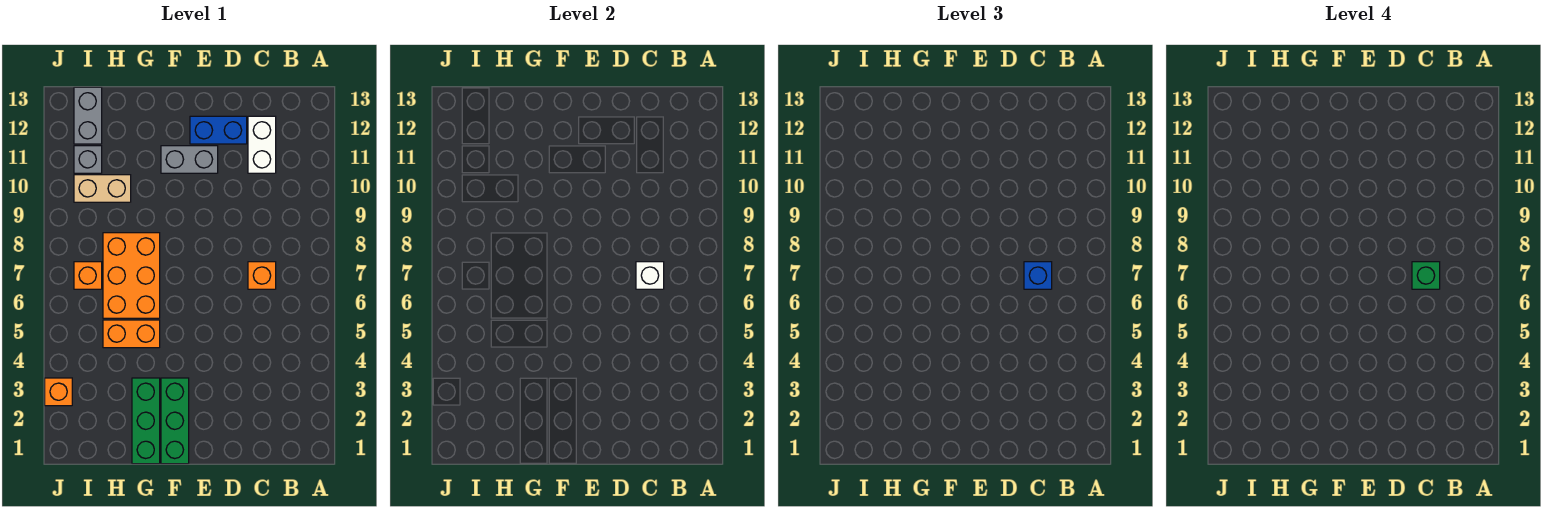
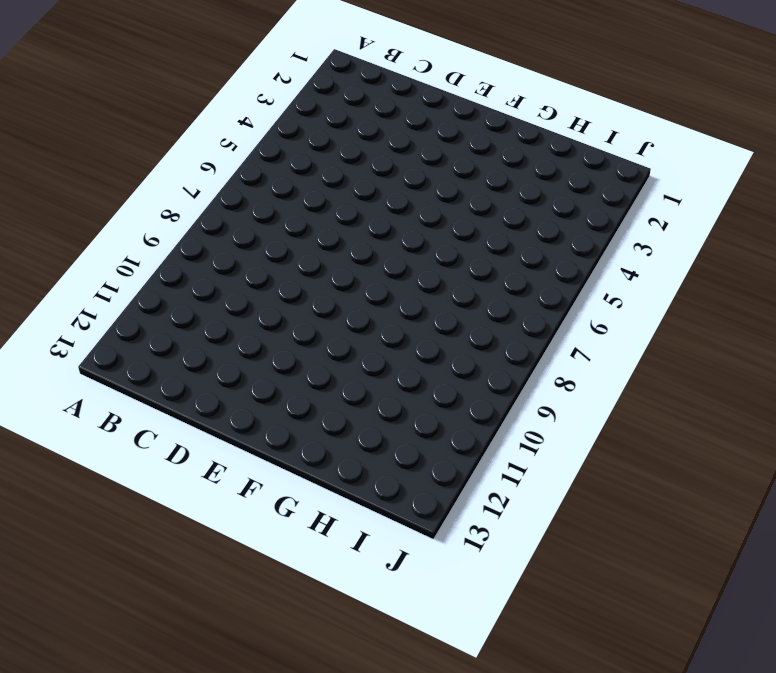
none -> orange 1x1 brick [248,262,276,289]
none -> white 1x2 brick [248,116,276,173]
none -> blue 1x2 brick [190,116,247,144]

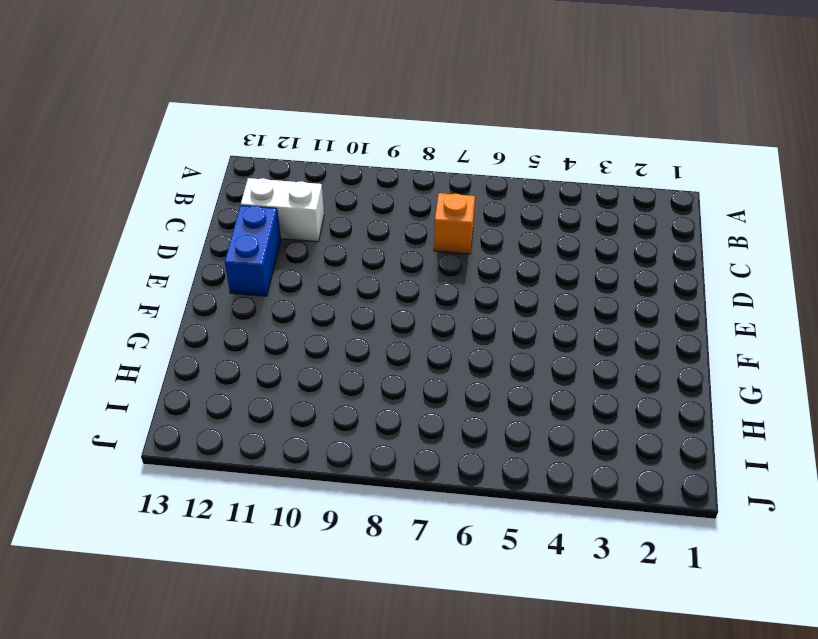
none -> grey 1x2 brick [161,146,218,173]
none -> green 1x3 brick [161,378,189,464]
none -> green 1x3 brick [132,378,160,464]

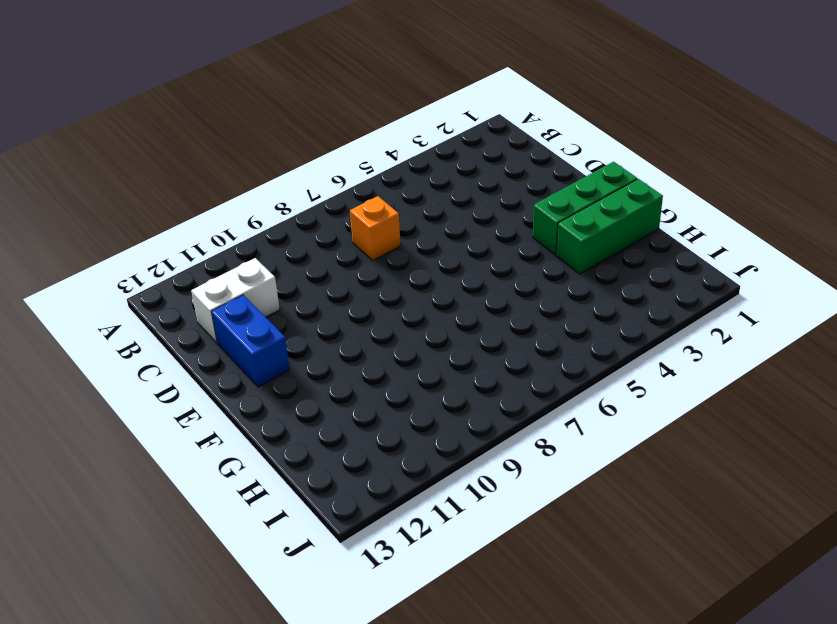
none -> grey 1x2 brick [161,146,218,173]
none -> orange 1x2 brick [103,320,160,348]
none -> orange 2x3 brick [103,233,160,318]

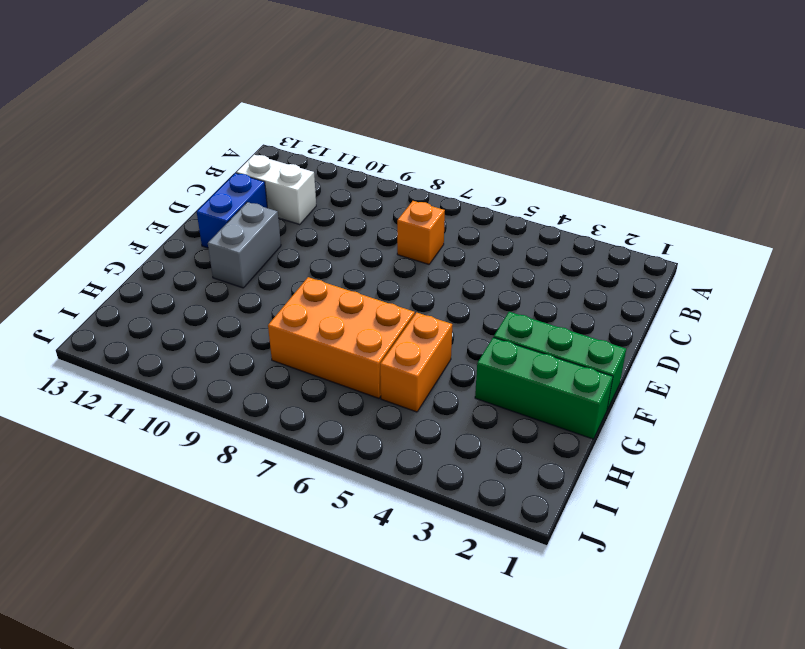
none -> tan 1x2 brick [74,175,131,202]
none -> orange 1x1 brick [74,262,102,289]
none -> grey 1x1 brick [74,146,102,173]

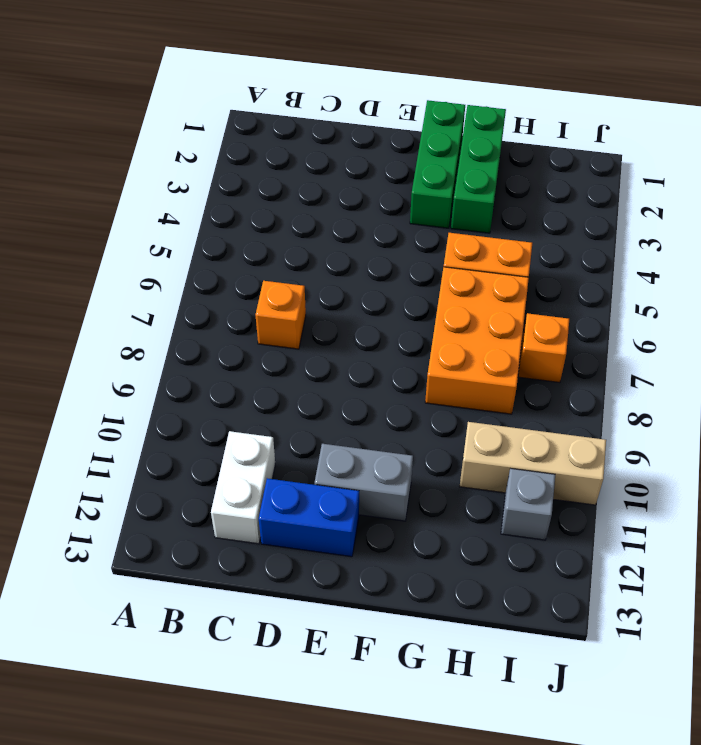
tan 1x3 brick [460,422,606,505] -> tan 1x2 brick [74,175,131,202]
none -> grey 1x2 brick [74,87,102,144]
none -> orange 1x1 brick [45,378,72,406]
none -> white 1x1 brick [636,262,664,289]

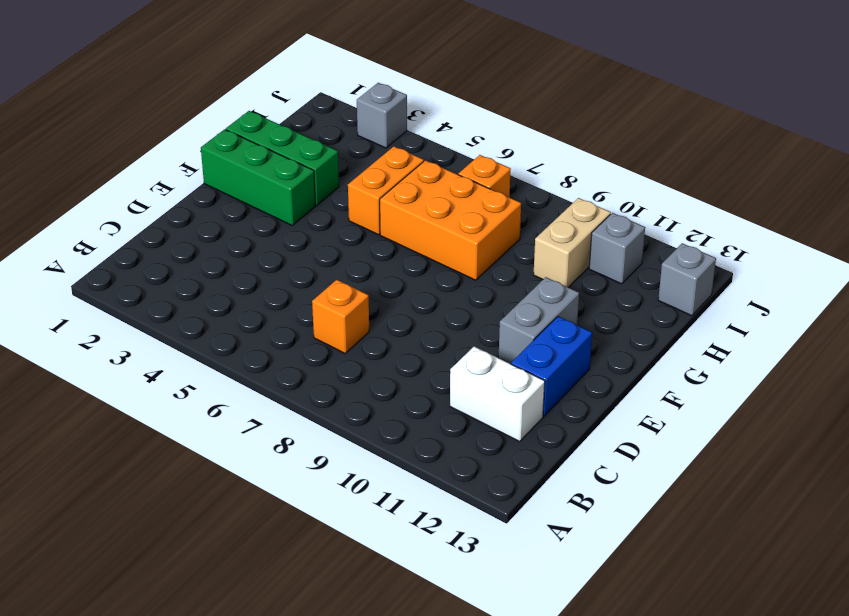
grey 1x1 brick [658,243,716,316] -> grey 1x2 brick [74,87,102,144]
grey 1x1 brick [357,83,407,148] -> orange 1x1 brick [45,378,72,406]
none -> white 1x1 brick [636,262,664,289]
none -> blue 1x1 brick [1024,262,1052,289]
none -> green 1x1 brick [1412,262,1440,289]

